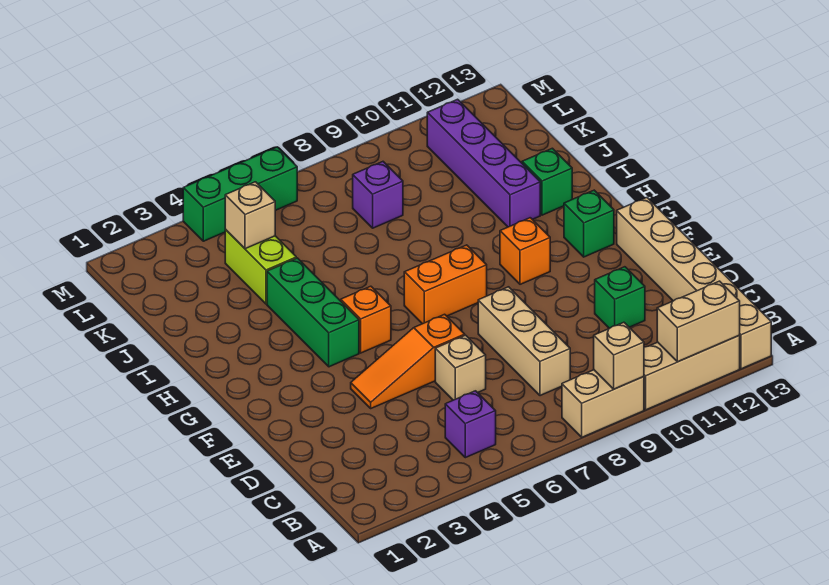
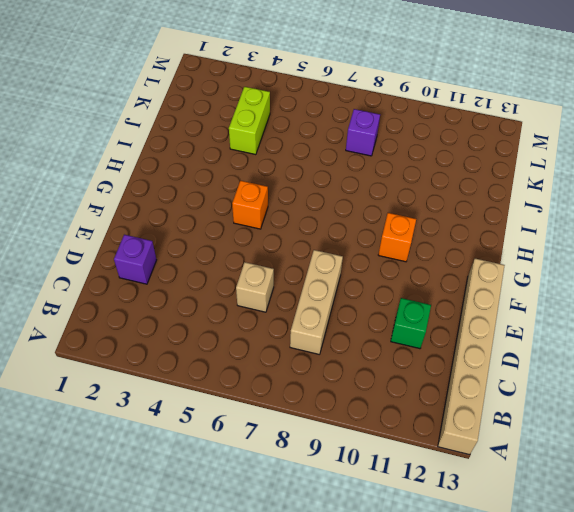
purple 1x1 brick [114,235,156,284] -> purple 1x1 brick moved to [445,391,496,458]
none -> tan 1x2 brick [562,370,644,437]
none -> tan 1x3 brick [644,336,740,410]
none -> orange 1x3 slope [351,314,465,408]

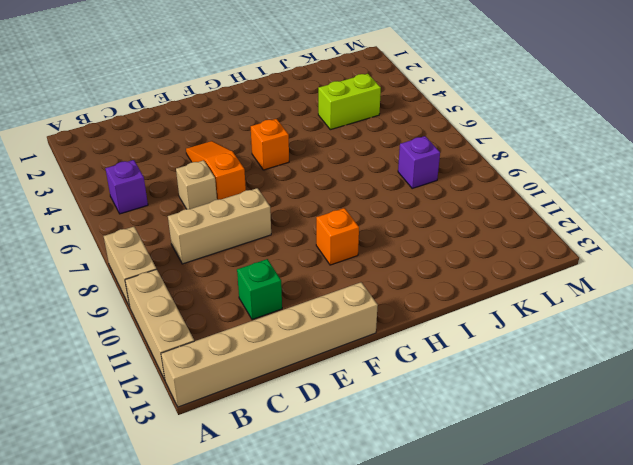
none -> green 1x3 brick [267,258,359,367]
none -> orange 1x2 brick [404,245,487,324]
none -> green 1x1 brick [564,190,614,257]

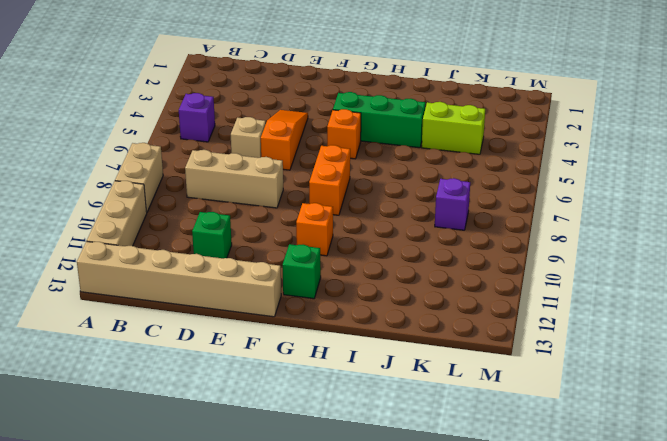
none -> purple 1x4 brick [427,99,540,227]
none -> green 1x1 brick [522,148,572,215]
none -> green 1x3 brick [183,147,297,241]

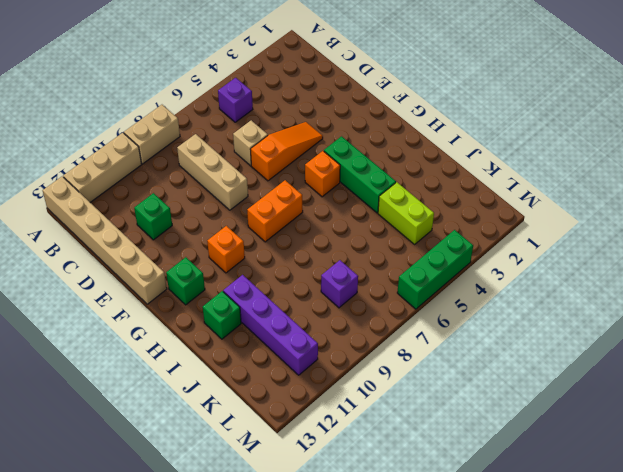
none -> tan 1x1 brick [594,322,644,389]
none -> tan 1x2 brick [657,281,740,362]
none -> tan 1x1 brick [225,182,275,249]

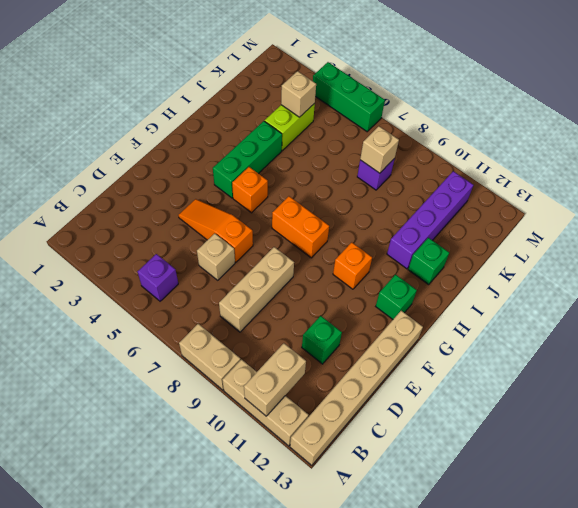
tan 1x2 brick [244,343,306,416] -> tan 1x2 brick turned to [657,281,740,362]
tan 1x1 brick [360,126,399,173] -> tan 1x1 brick moved to [594,322,644,389]

